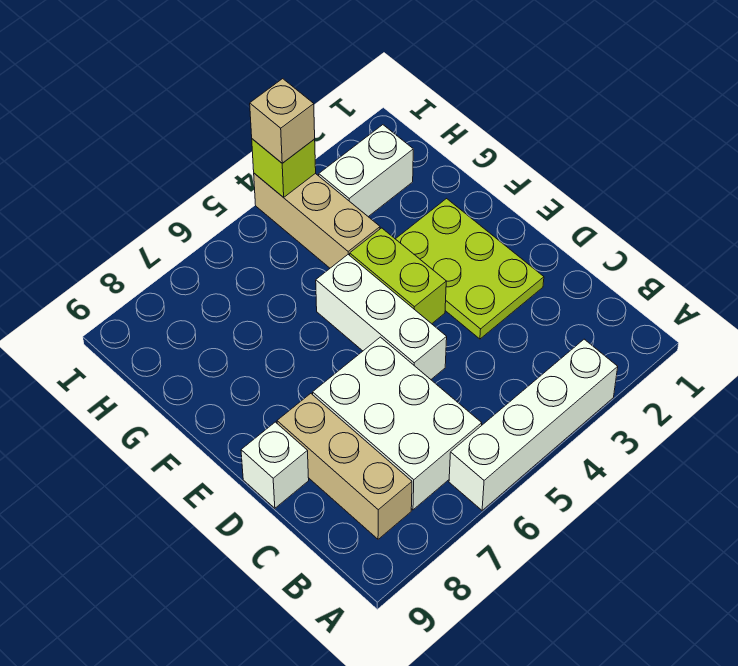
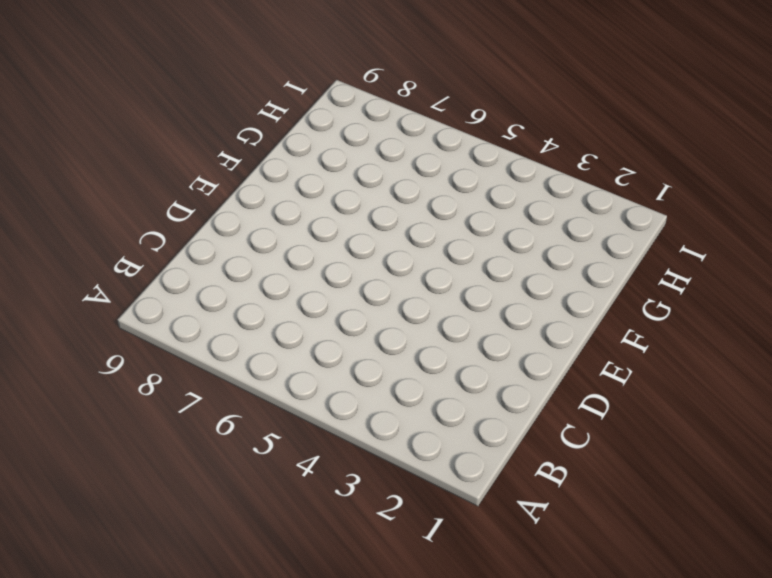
none -> white 1x4 brick [449,339,618,510]
none -> white 2x3 brick [313,337,482,510]

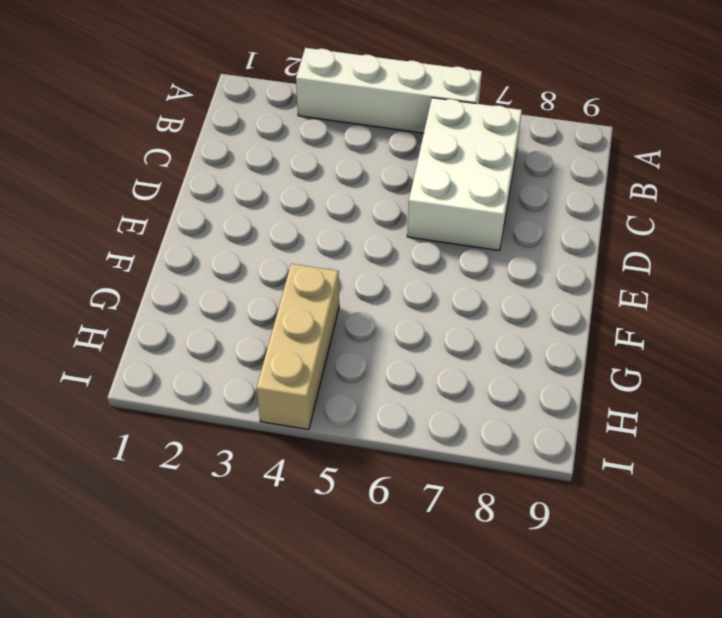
none -> tan 1x3 brick [277,394,412,539]
none -> lime 2x3 plate [396,199,544,339]

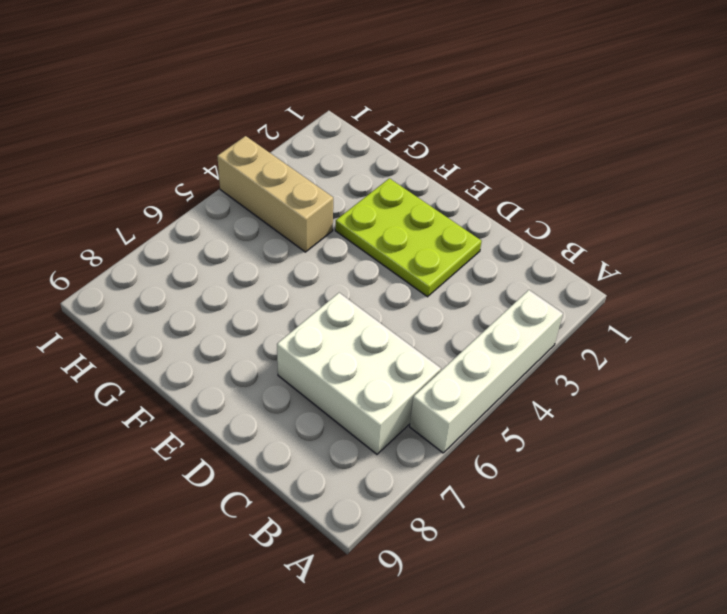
none -> tan 1x3 brick [277,394,412,539]
none -> white 1x3 brick [316,255,447,379]

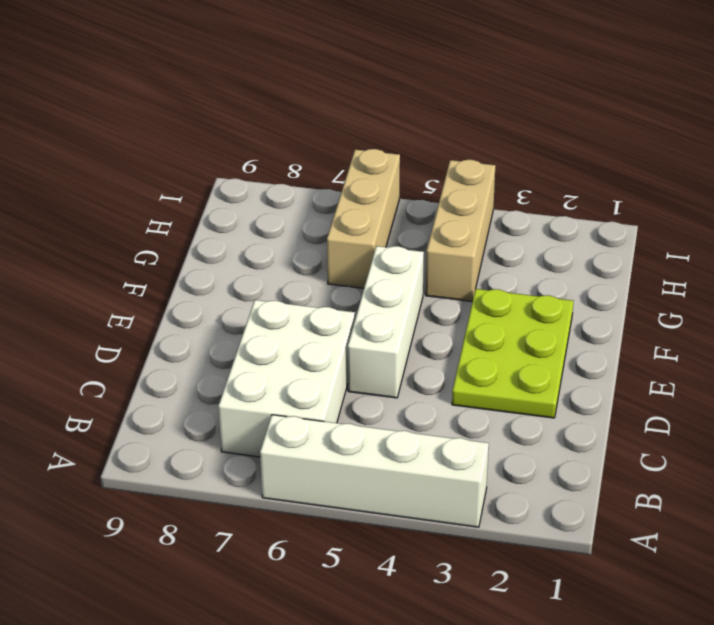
tan 1x3 brick [327,149,400,288] -> tan 1x3 brick moved to [277,394,412,539]
none -> white 1x1 brick [241,422,309,508]
none -> lime 1x2 brick [350,228,446,324]

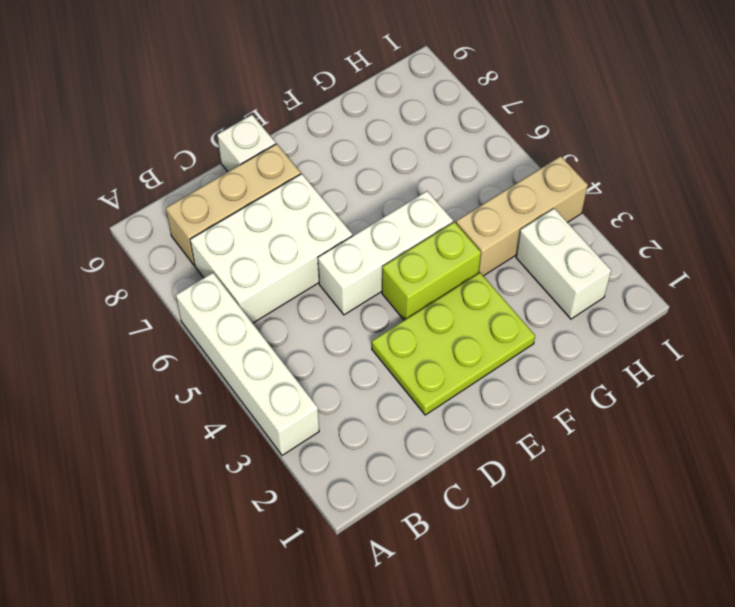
none -> lime 1x1 brick [252,139,316,197]
none -> tan 1x1 brick [250,79,315,163]

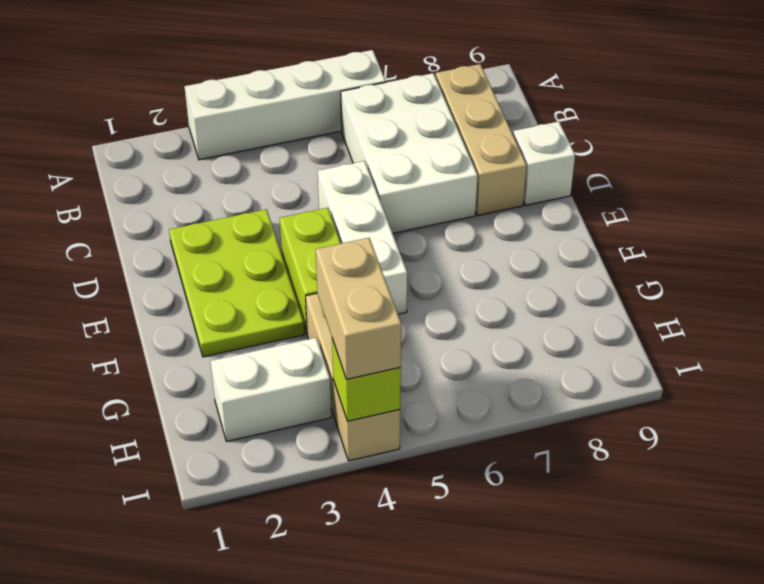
tan 1x2 brick [316,238,401,379] -> tan 1x1 brick [250,79,315,163]

